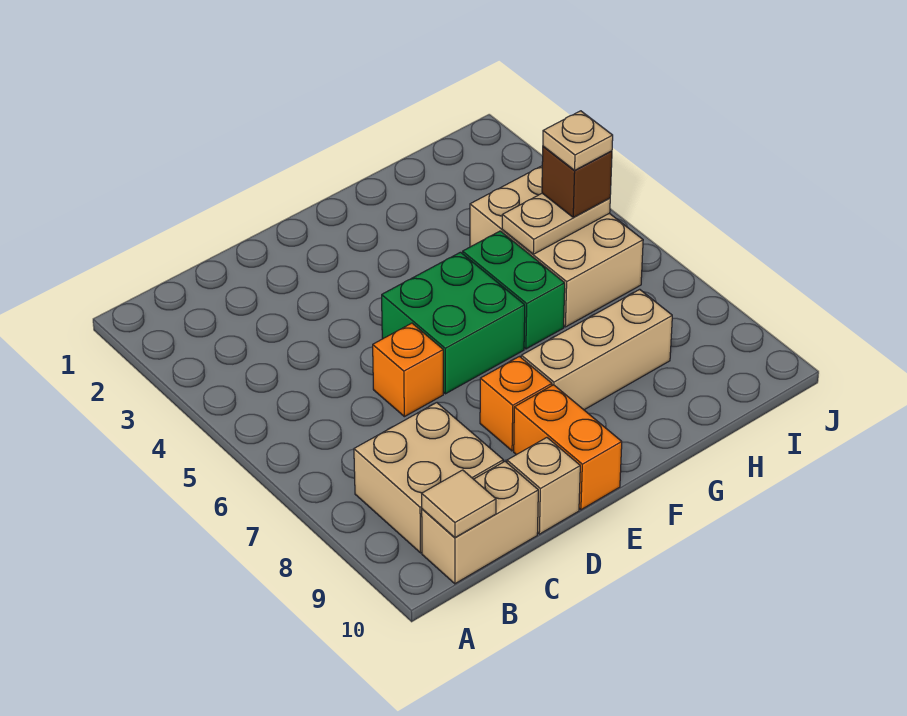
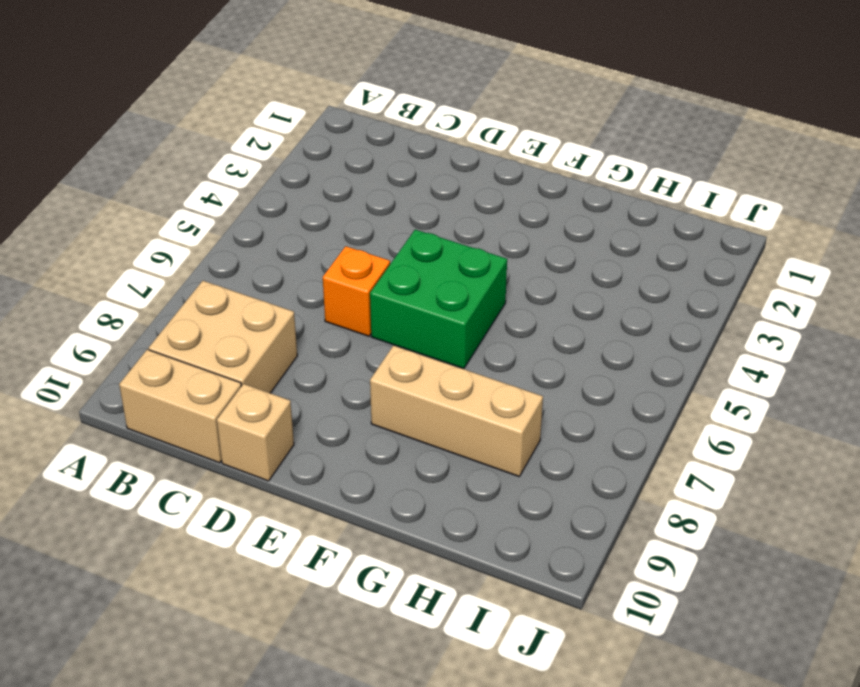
none -> orange 1x1 brick [480,357,552,451]
none -> orange 1x2 brick [514,385,622,510]
none -> green 1x2 brick [463,231,565,349]

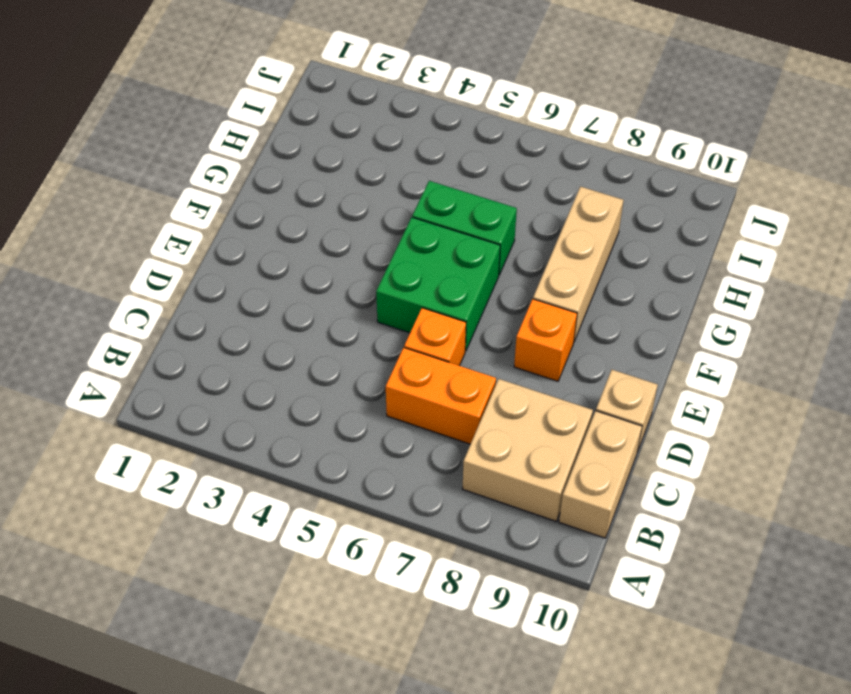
orange 1x2 brick [386,347,496,444] -> orange 1x2 brick moved to [514,385,622,510]
none -> tan 2x3 brick [470,166,643,327]
none -> tan 1x1 tile [422,470,496,538]
none -> tan 1x2 plate [502,193,610,254]

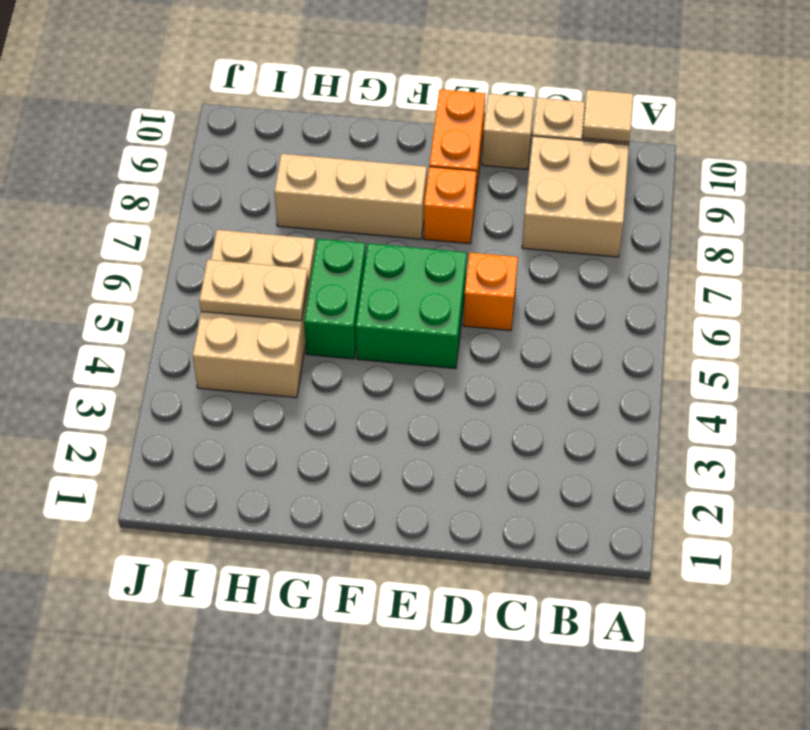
none -> brown 1x1 brick [542,146,612,217]
none -> tan 1x1 plate [543,111,613,170]

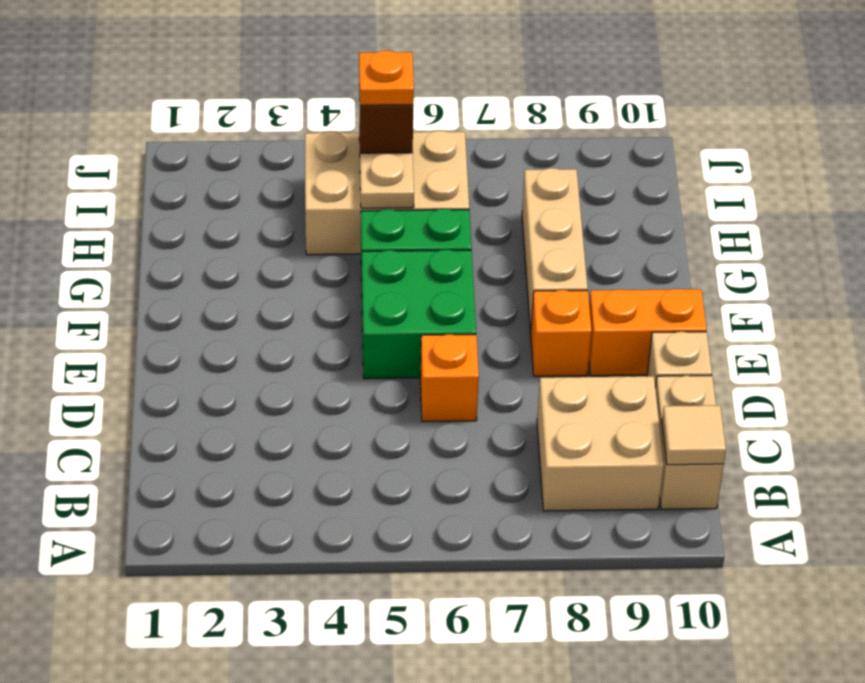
orange 1x1 plate [359,50,414,105] -> tan 1x1 plate [543,111,613,170]

